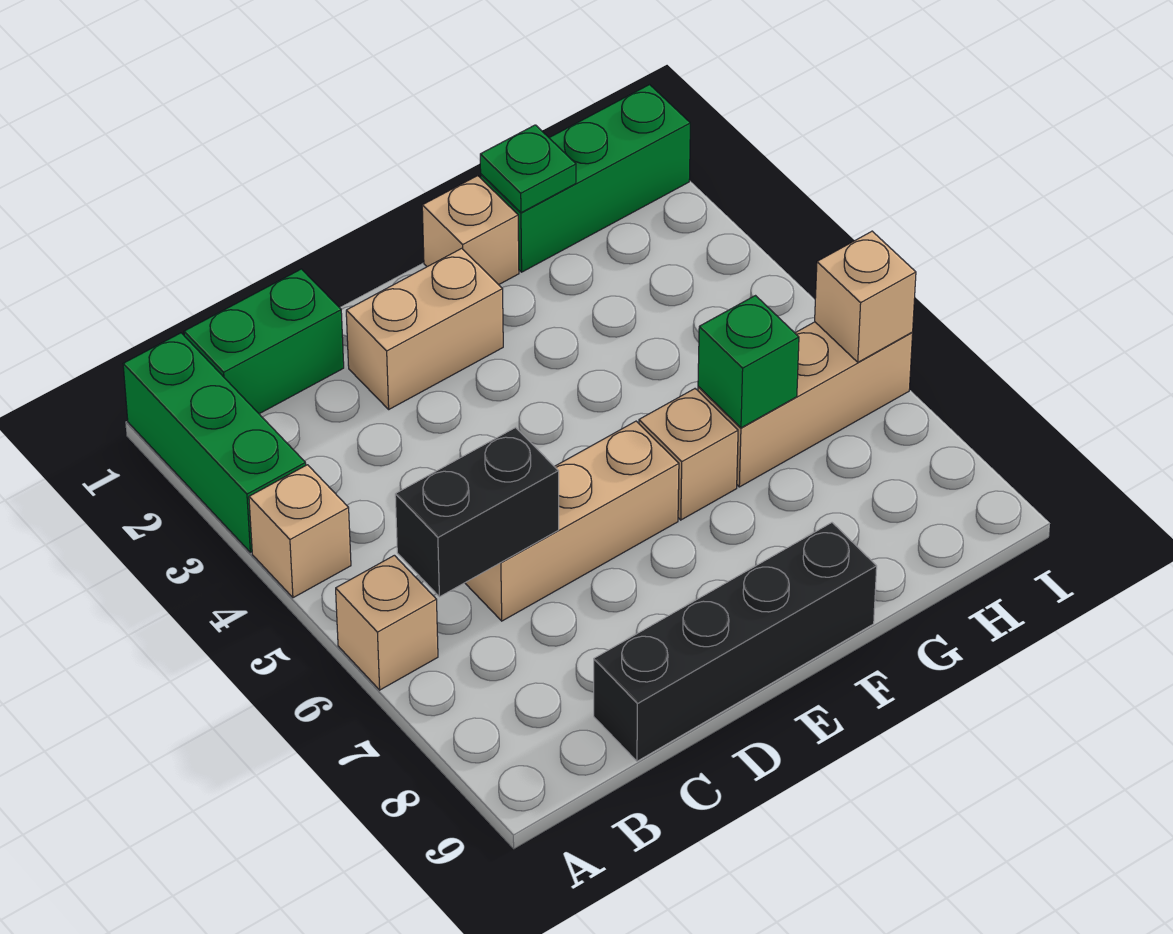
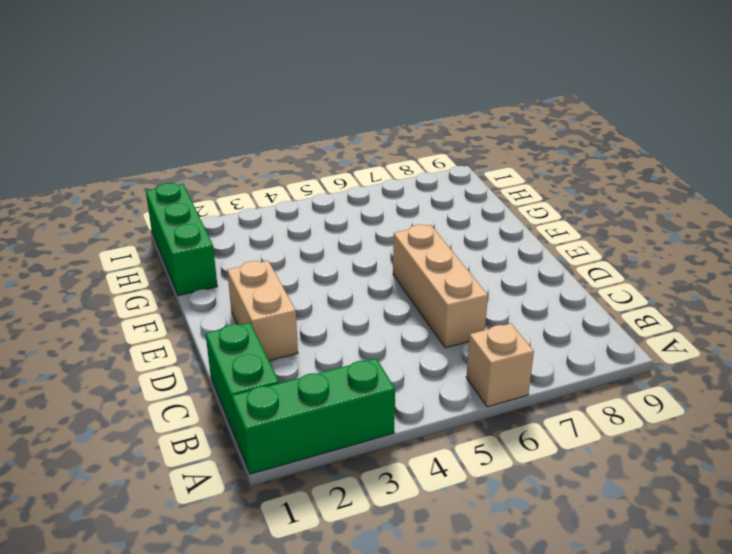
none -> tan 1x1 brick [249,465,351,598]
none -> black 1x4 brick [594,523,877,761]
none -> tan 1x1 brick [422,176,519,285]

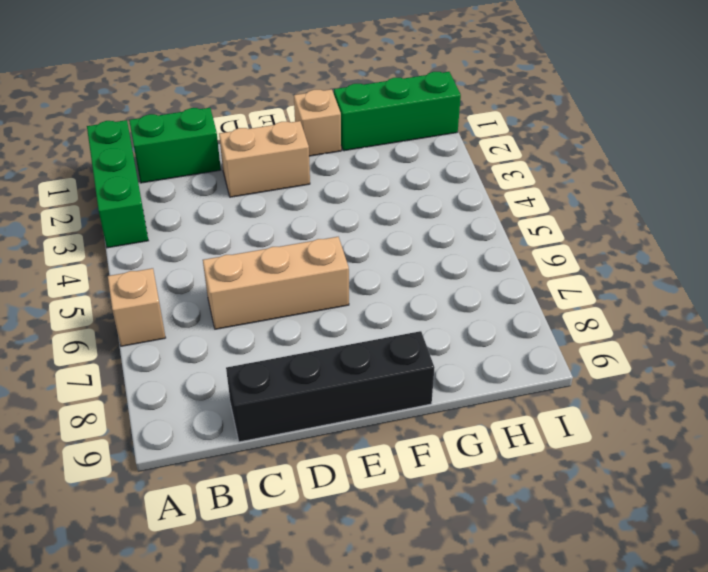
none -> tan 1x1 brick [249,465,351,598]
none -> tan 1x1 brick [639,389,738,520]
none -> tan 1x3 brick [698,322,913,487]

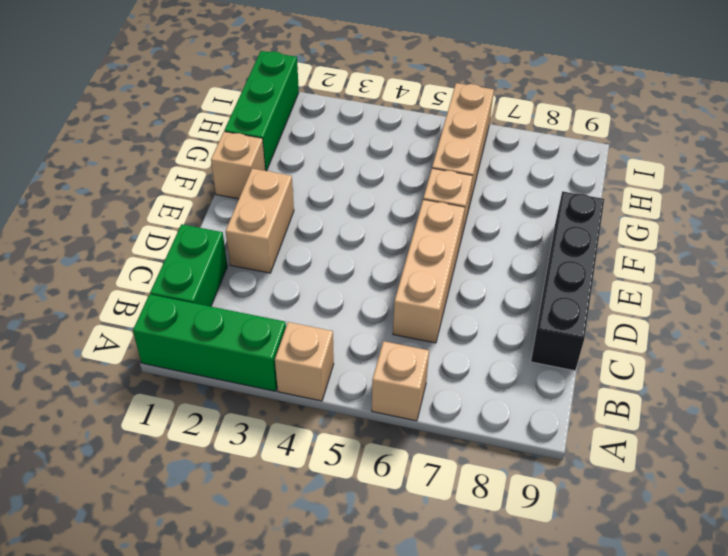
none -> black 1x2 brick [395,428,559,597]
none -> green 1x1 plate [480,125,576,213]
none -> green 1x1 brick [698,296,799,428]

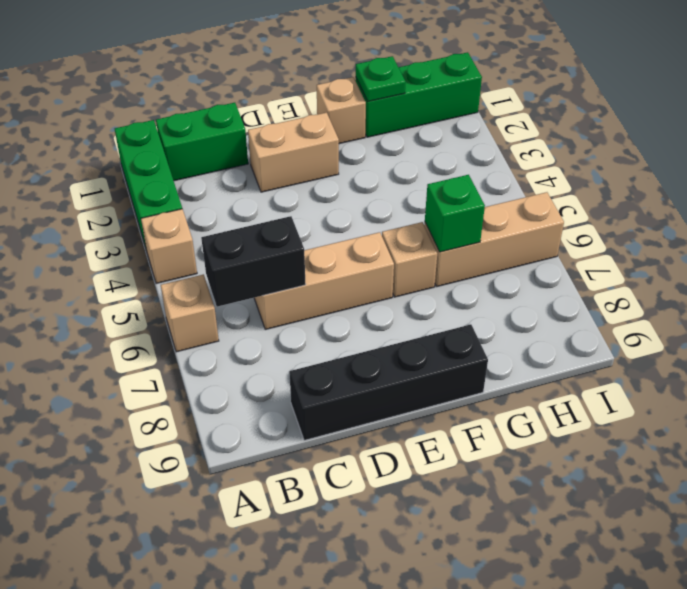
none -> tan 1x1 brick [815,231,916,362]

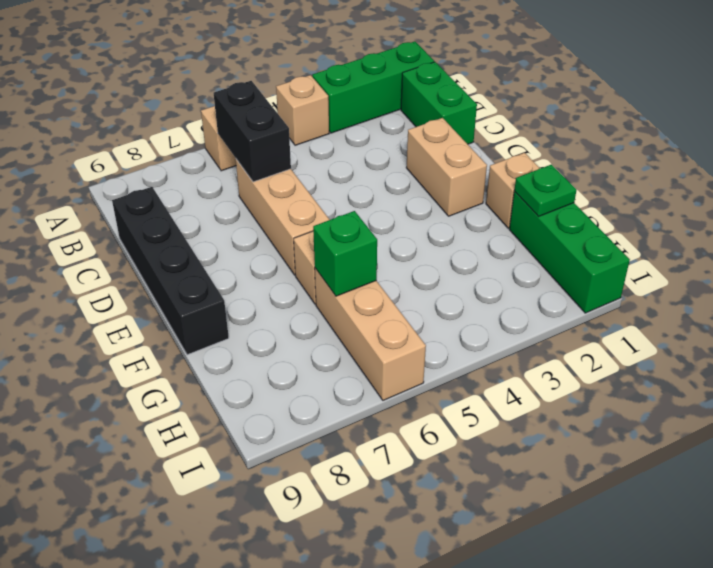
none -> tan 1x1 brick [815,231,916,362]

